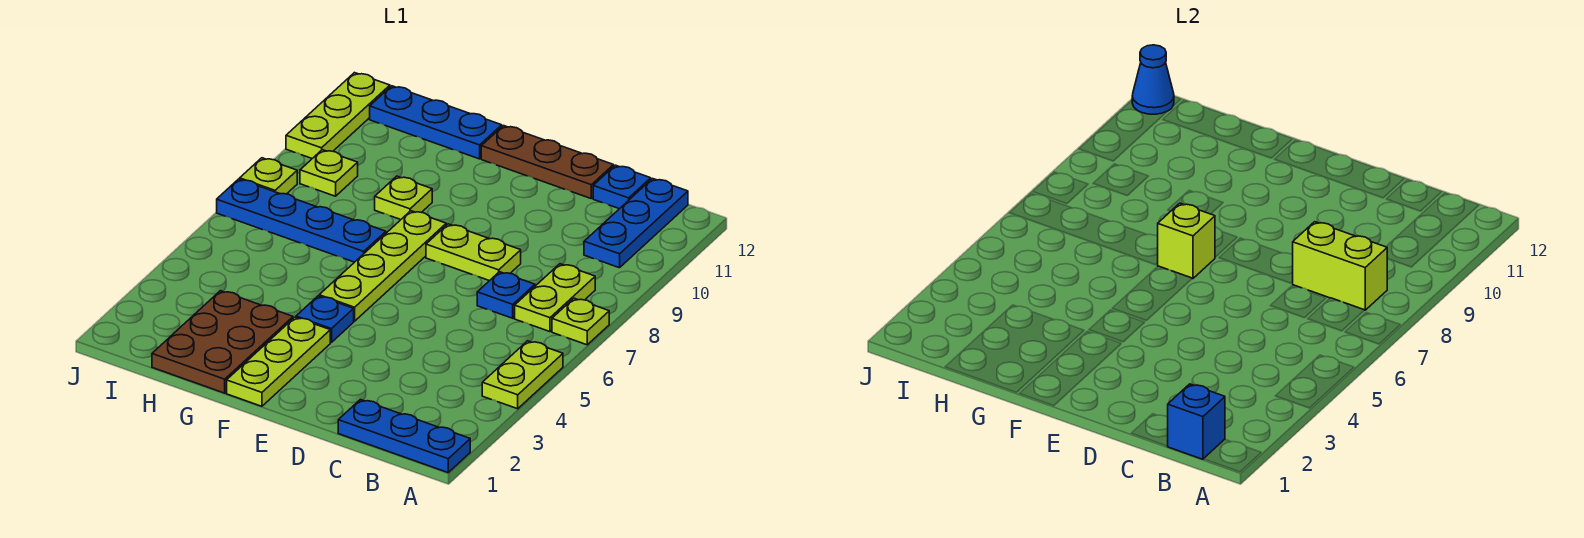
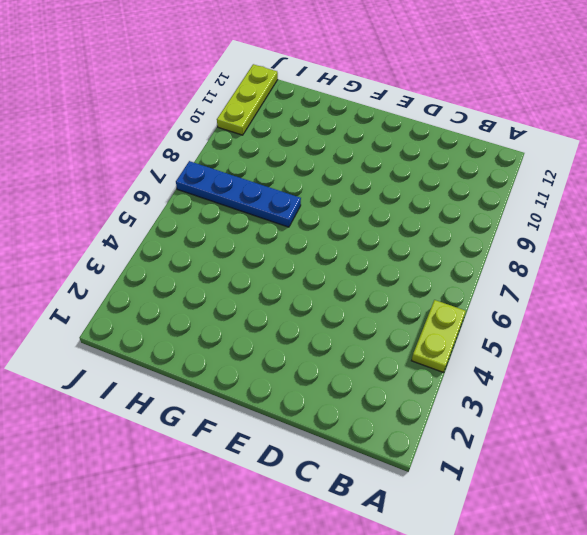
none -> blue 1x3 plate [338,400,470,472]
none -> lime 1x1 plate [552,298,609,345]
none -> lime 1x2 plate [515,264,595,332]

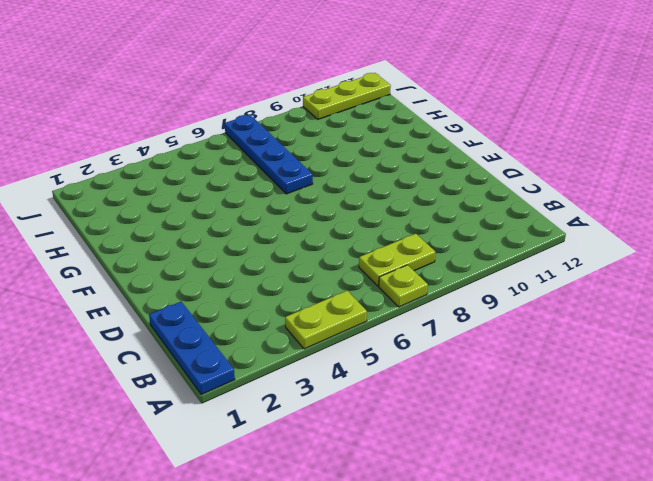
none -> blue 1x3 plate [584,179,688,268]
none -> blue 1x1 plate [477,272,535,318]
none -> blue 1x1 plate [593,165,651,209]

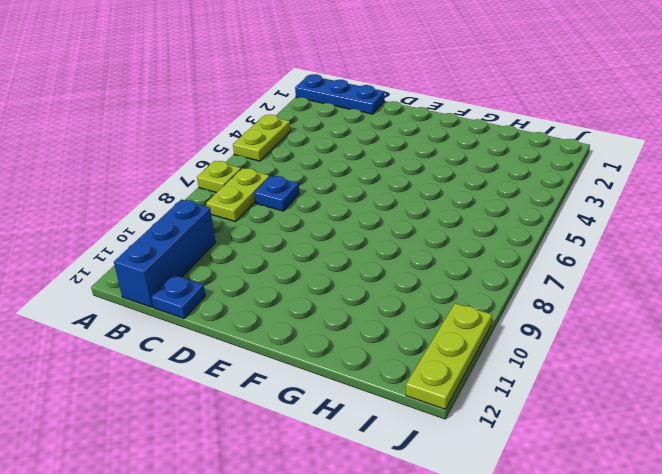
blue 1x3 brick [114,199,215,307] -> blue 1x3 plate [584,179,688,268]
none -> lime 1x2 plate [426,224,521,281]
none -> brown 1x3 plate [481,126,614,198]
none -> lime 1x3 plate [227,317,330,406]

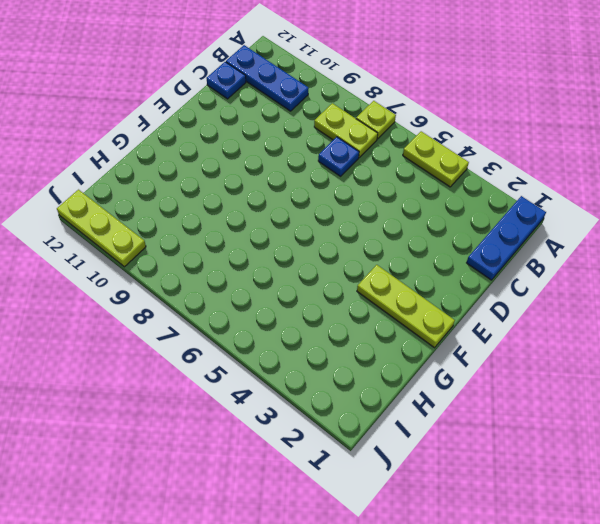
none -> lime 1x2 plate [426,224,521,281]
none -> brown 1x3 plate [481,126,614,198]
none -> blue 1x1 plate [296,296,354,343]

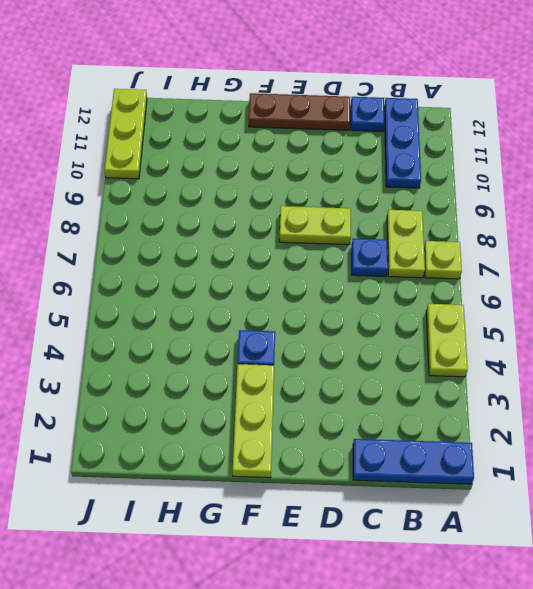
none -> lime 1x4 plate [319,211,446,321]
none -> brown 2x3 plate [152,291,293,393]
none -> blue 1x4 plate [217,179,386,262]

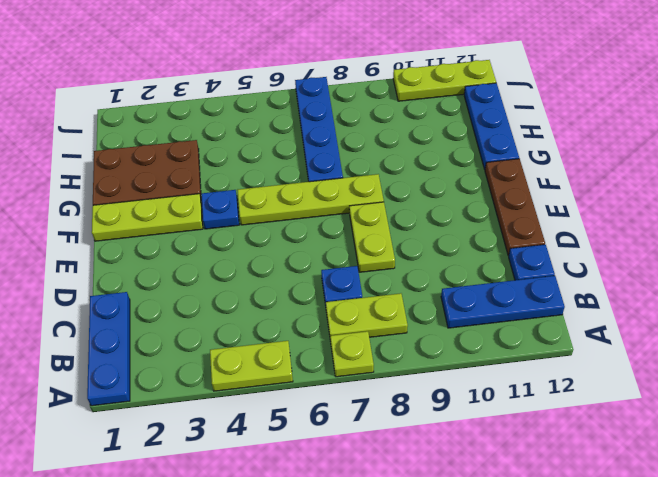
none -> lime 1x1 plate [375,176,432,220]
none -> lime 1x1 plate [300,150,358,196]
none -> lime 1x1 plate [240,158,297,194]

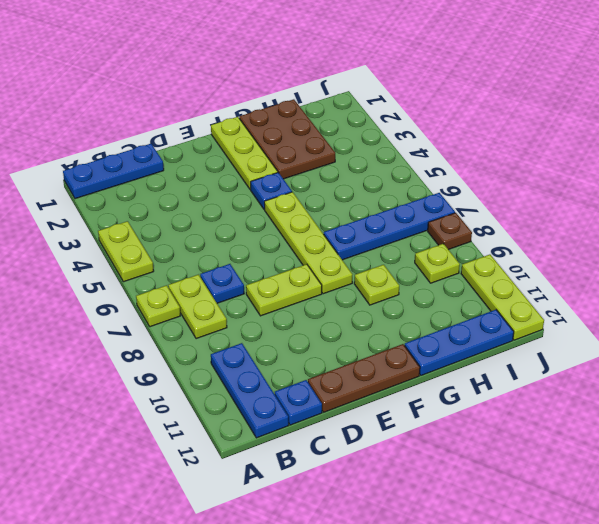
brown 1x1 plate [428,213,472,250] -> lime 1x1 plate [240,158,297,194]
none -> blue 1x1 brick [1168,384,1225,459]
none -> lime 1x2 brick [1292,222,1387,310]
none -> lime 1x1 brick [1158,203,1215,279]

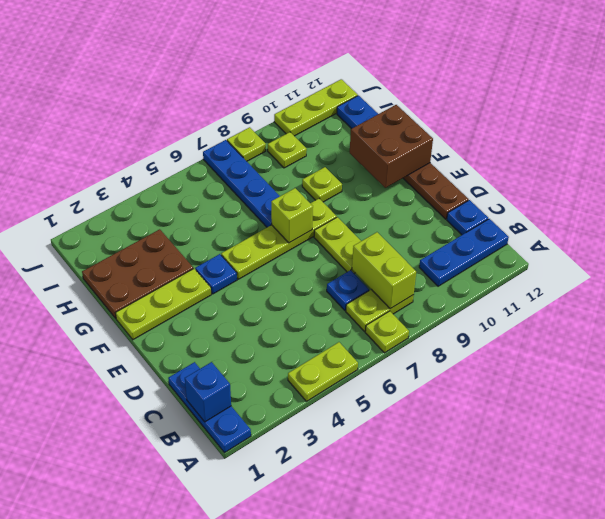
brown 2x2 brick [350,105,433,188] -> none
none -> blue 1x1 cone [1132,45,1174,114]

